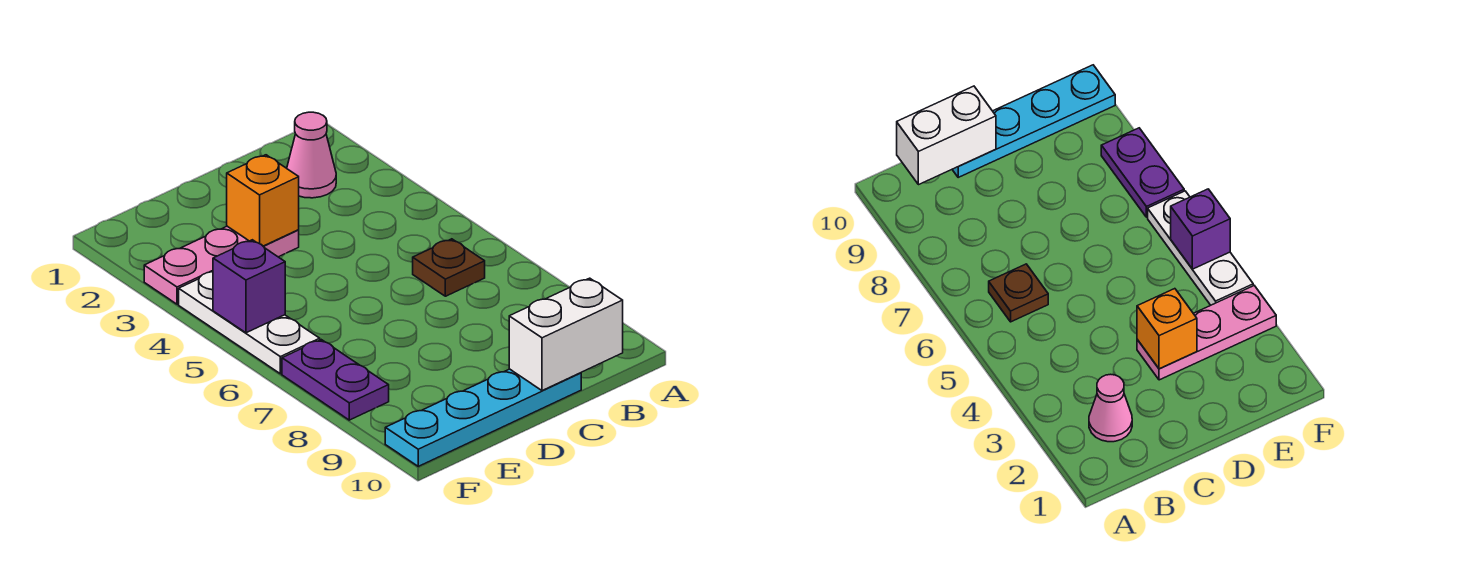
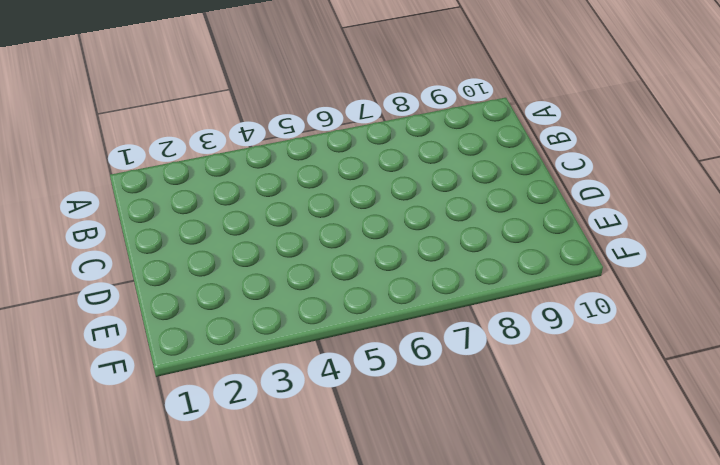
none -> pink 1x1 cone [287,112,336,198]
none -> brown 1x1 plate [413,239,485,296]

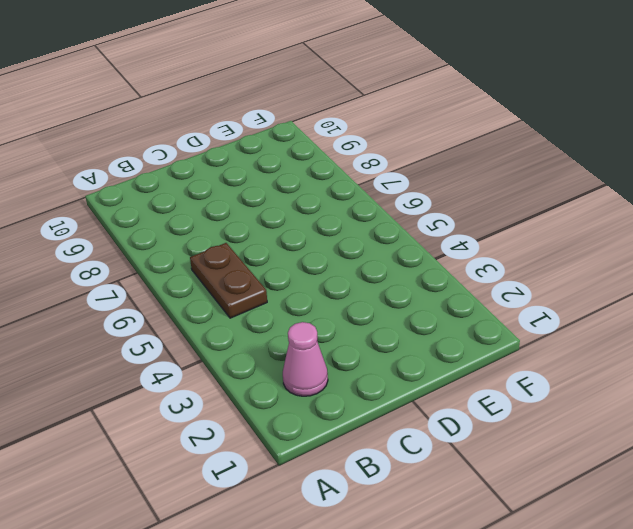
brown 1x2 plate [190,243,267,318] -> brown 1x1 plate [413,239,485,296]
none -> cyan 1x4 plate [385,369,581,466]
none -> pink 1x3 plate [144,226,299,304]

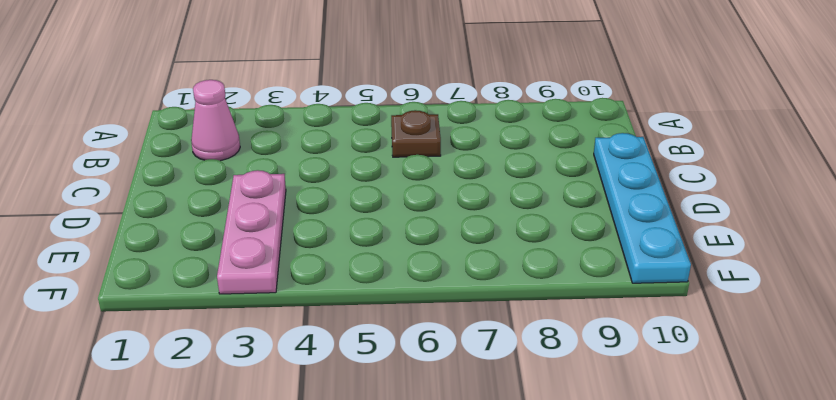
none -> white 1x3 plate [179,272,320,374]
none -> purple 1x2 plate [282,340,389,420]

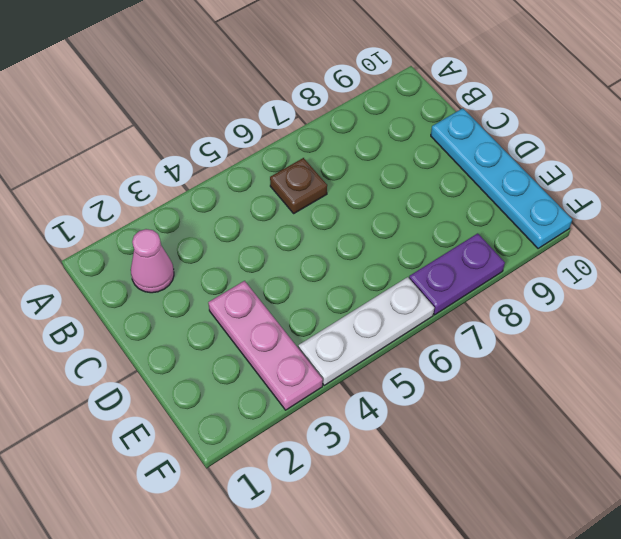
none -> white 1x2 brick [509,278,623,391]
none -> orange 1x1 brick [227,155,299,246]

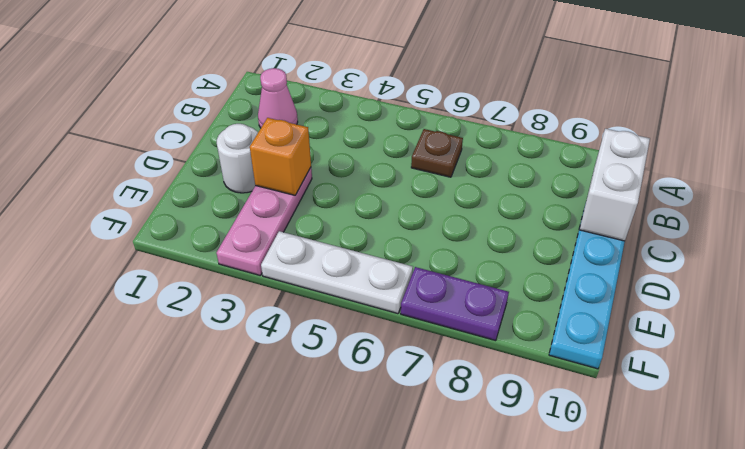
white 1x1 round brick [217,124,258,193] -> none
none -> purple 1x1 brick [213,240,285,333]

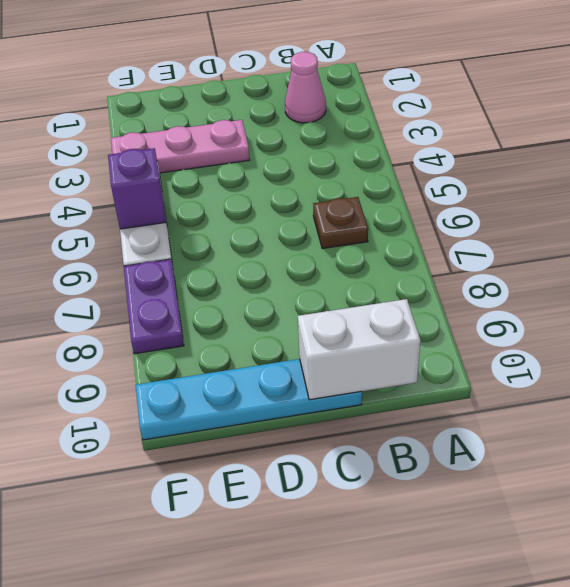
none -> orange 1x1 brick [227,155,299,246]

